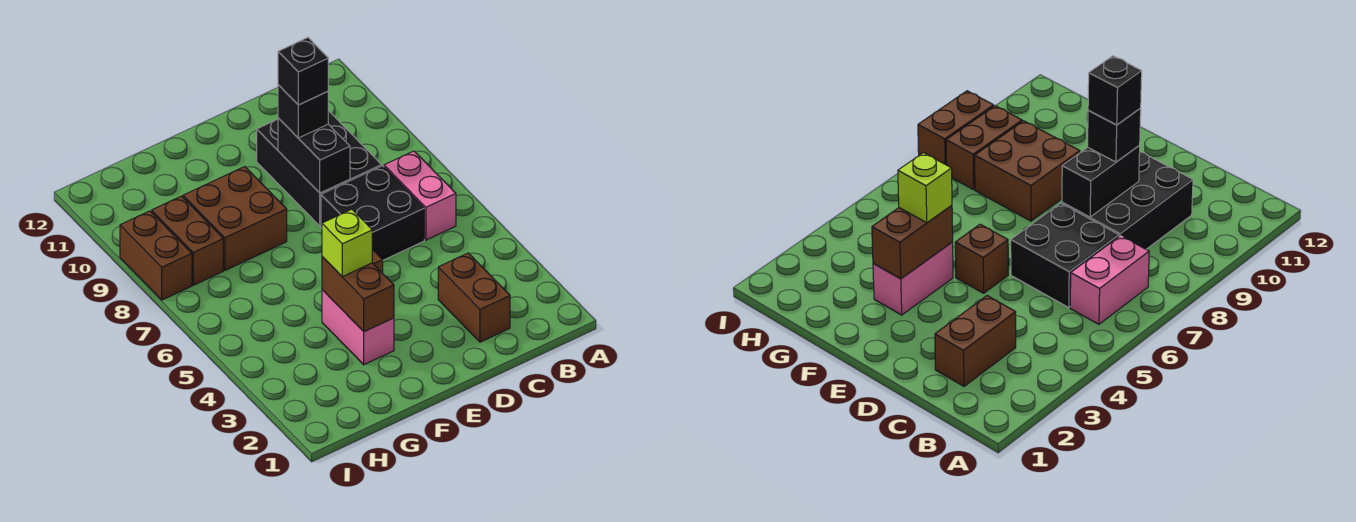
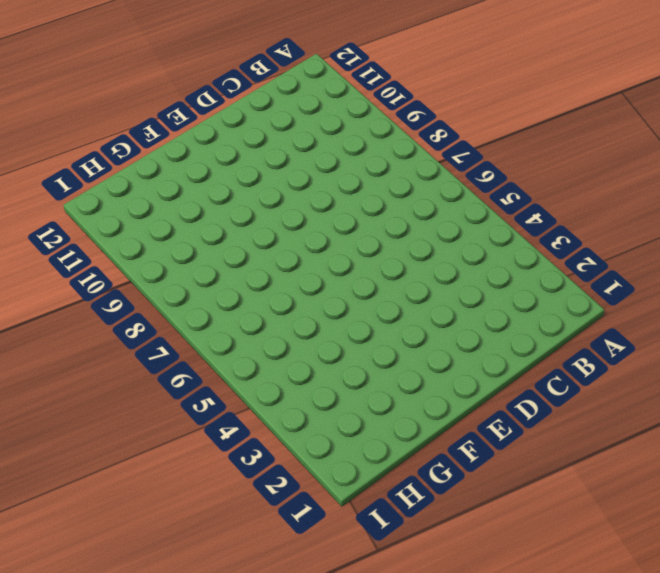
none -> pink 1x2 brick [384,151,456,240]
none -> brown 1x2 brick [438,253,510,342]
none -> black 2x2 brick [321,166,424,260]

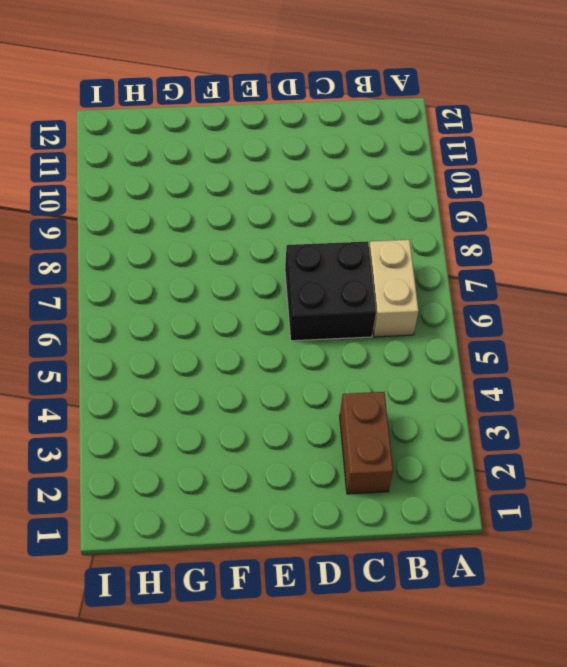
tan 1x2 brick [369,240,419,337] -> pink 1x2 brick [384,151,456,240]
none -> black 2x3 brick [257,111,382,226]
none -> brown 1x1 brick [955,224,1008,293]
none -> pink 1x2 brick [322,290,394,365]

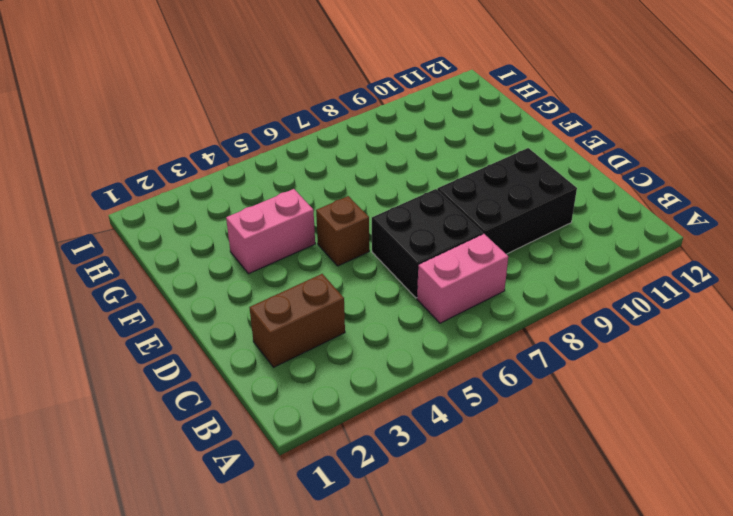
none -> brown 2x2 brick [183,167,287,270]
none -> brown 1x2 brick [152,196,223,285]
none -> brown 1x2 brick [120,211,192,300]

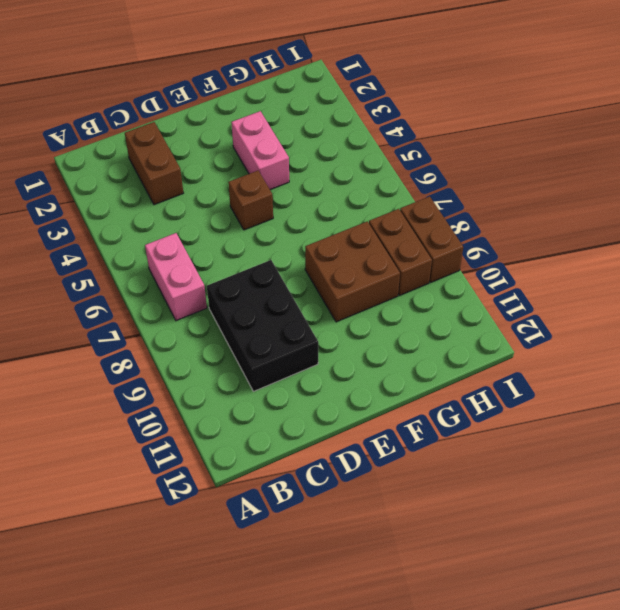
none -> black 2x2 brick [321,166,424,260]
none -> black 1x2 brick [278,118,350,193]
none -> brown 1x2 brick [322,257,394,332]

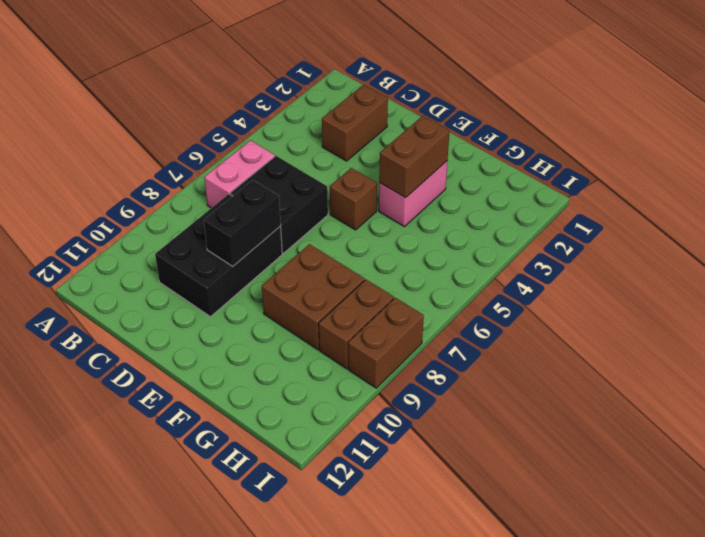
none -> black 1x1 brick [278,85,328,138]
none -> lime 1x1 brick [322,209,372,277]
none -> black 1x1 brick [278,38,328,105]

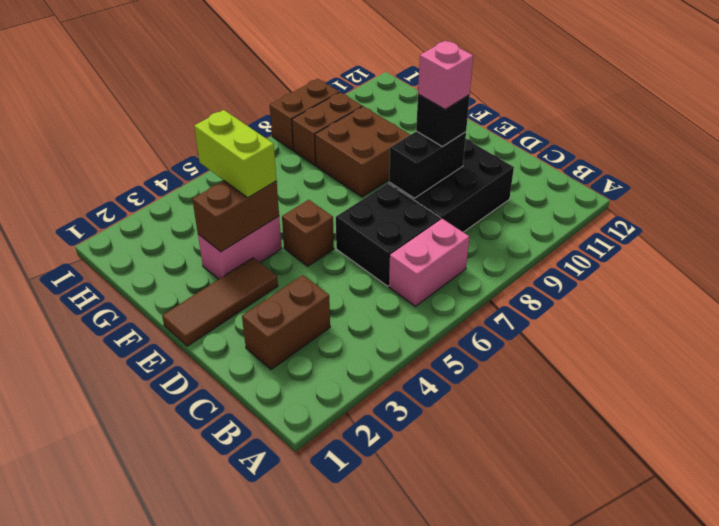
pink 1x1 brick [418,41,473,109] -> black 1x1 brick [278,38,328,105]
brown 1x3 tile [162,258,278,346] -> none
lime 1x2 brick [194,110,277,198] -> lime 1x1 brick [322,209,372,277]

